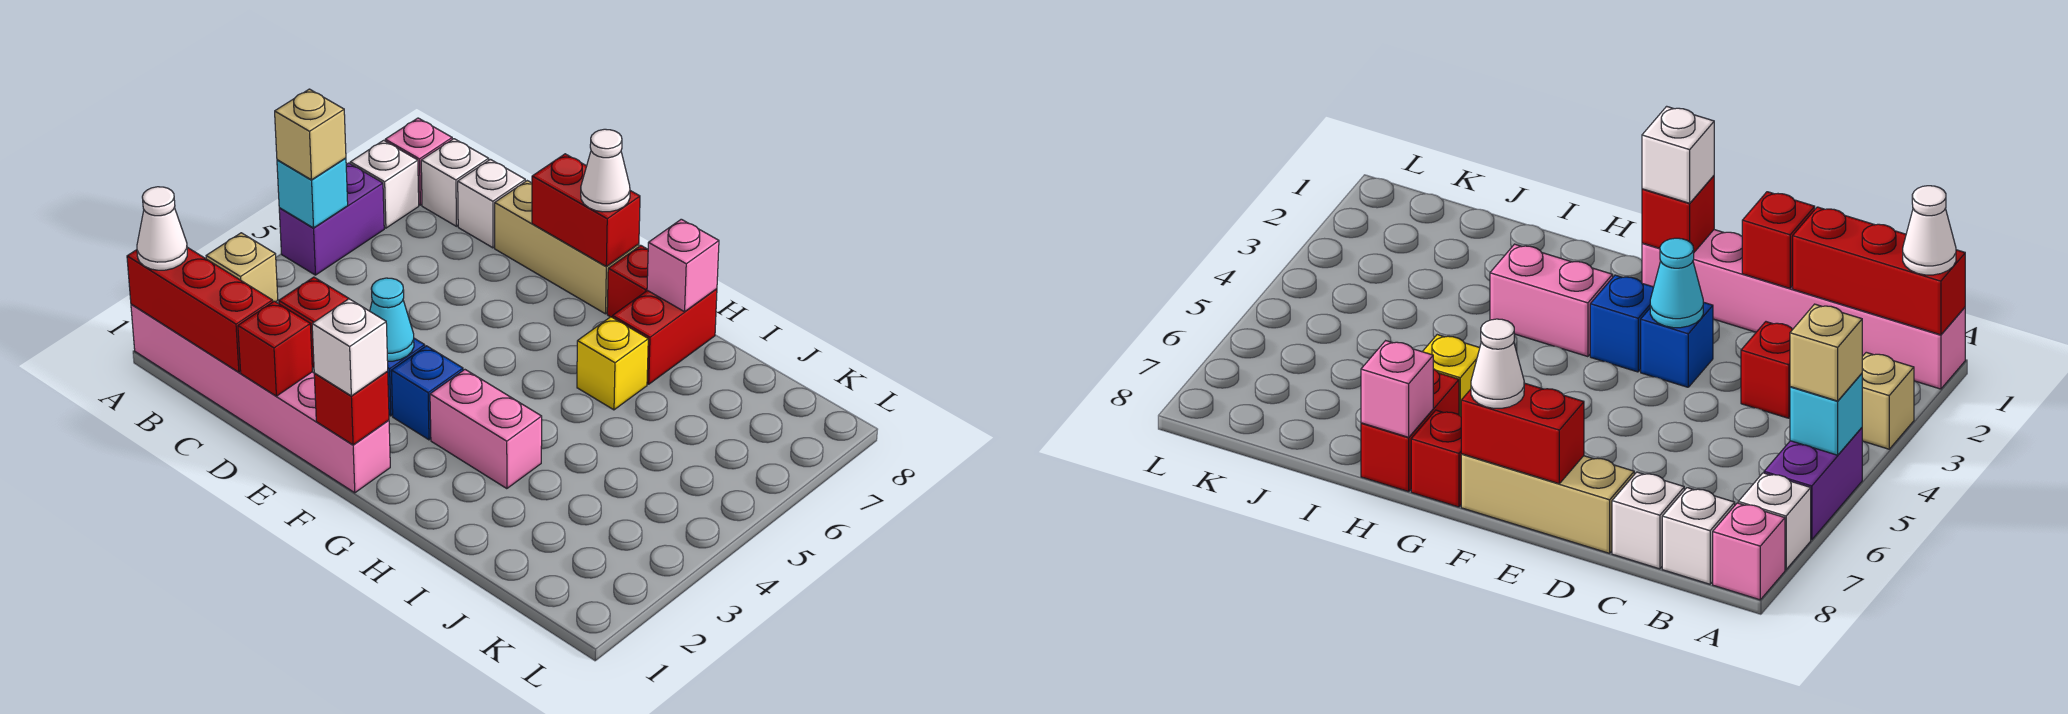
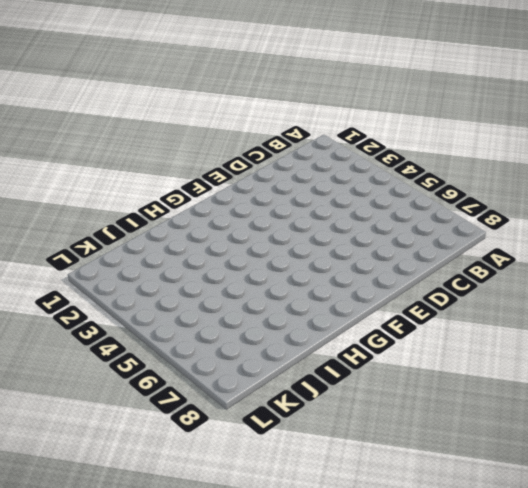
none -> pink 1x6 brick [131,304,390,493]
none -> tan 1x1 brick [206,233,278,302]
none -> purple 1x2 brick [279,163,384,275]

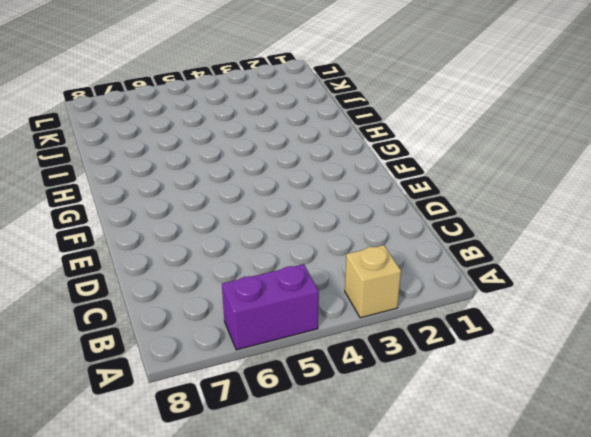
none -> pink 1x6 brick [131,304,390,493]
none -> white 1x1 brick [350,140,419,228]
none -> pink 1x1 brick [385,118,452,205]

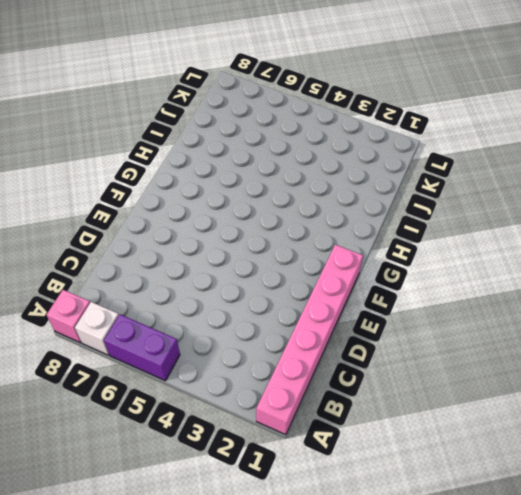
none -> tan 1x1 brick [206,233,278,302]
none -> white 1x1 brick [421,139,489,226]
none -> red 1x1 brick [279,277,349,368]

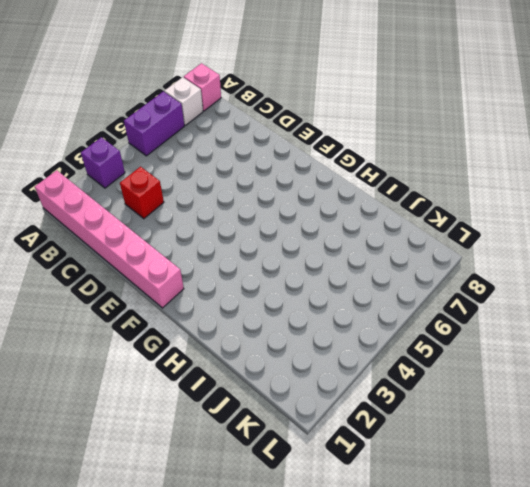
purple 1x1 brick [81,137,125,188] -> tan 1x1 brick [206,233,278,302]
none -> white 1x1 brick [421,139,489,226]
none -> white 1x1 brick [458,159,525,248]
none -> tan 1x3 brick [495,181,639,314]

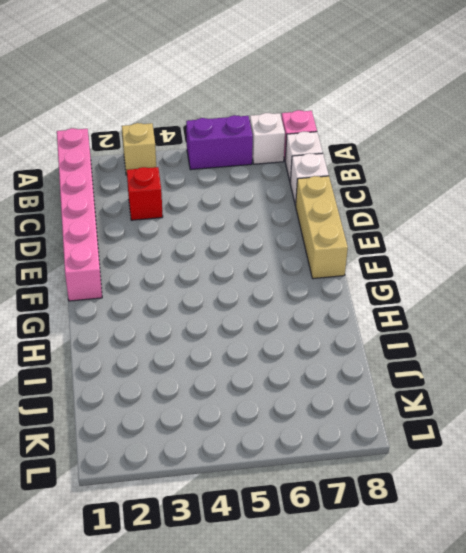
none -> blue 1x1 brick [1641,302,1713,387]
none -> blue 1x1 brick [391,346,463,440]
none -> pink 1x2 brick [430,370,542,489]

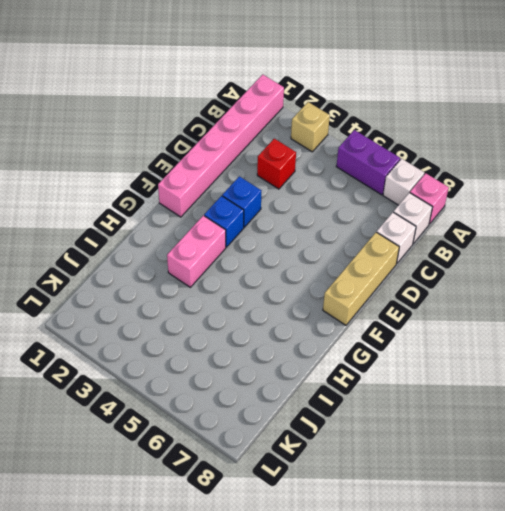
none -> red 1x1 brick [607,245,648,317]
none -> yellow 1x1 brick [577,317,648,410]
none -> red 1x2 brick [612,289,717,384]

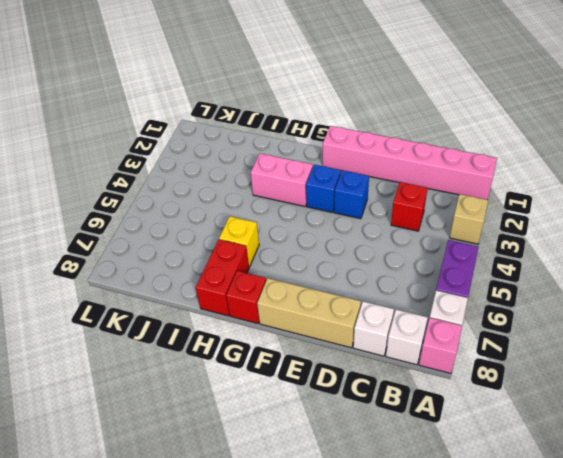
none -> red 1x3 brick [127,247,273,372]
none -> cyan 1x1 brick [277,158,348,228]
none -> red 1x1 brick [238,301,312,396]

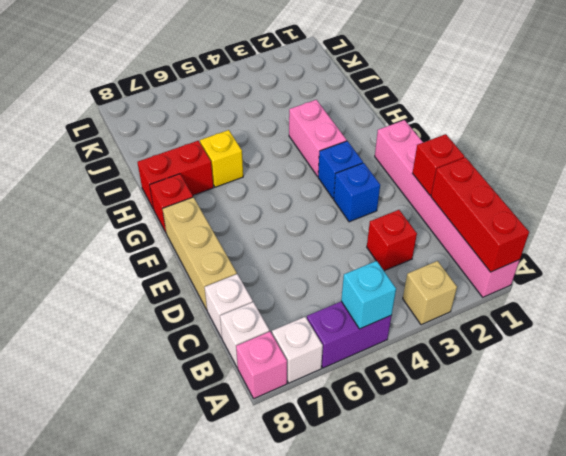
none -> cyan 1x1 cone [370,278,414,361]
none -> red 1x2 brick [532,154,640,267]
none -> red 1x1 brick [314,372,389,445]

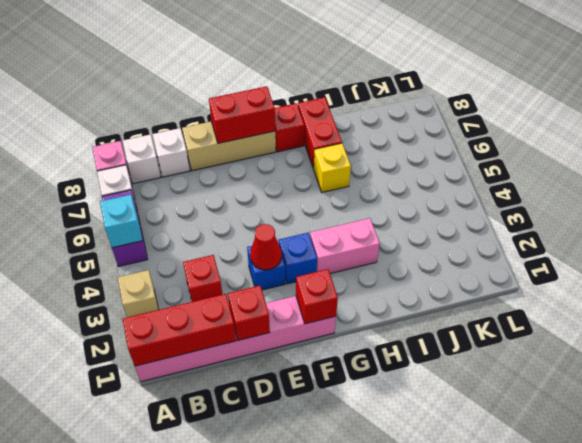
red 1x1 cone [250,224,282,270] -> cyan 1x1 cone [370,278,414,361]
none -> pink 1x1 brick [647,219,719,312]
none -> white 1x1 cone [137,187,187,270]
none -> tan 1x1 brick [275,89,346,180]

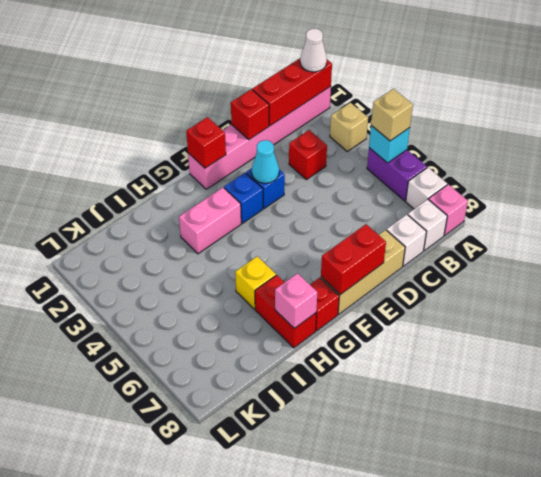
none -> white 1x1 brick [312,299,388,396]
none -> white 1x1 cone [581,129,630,212]

